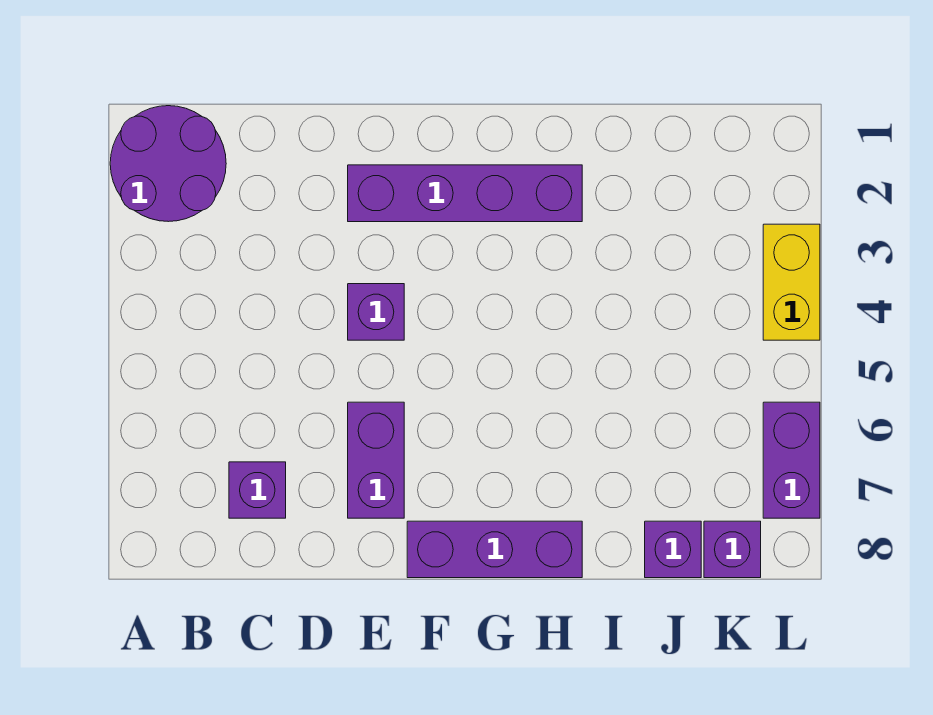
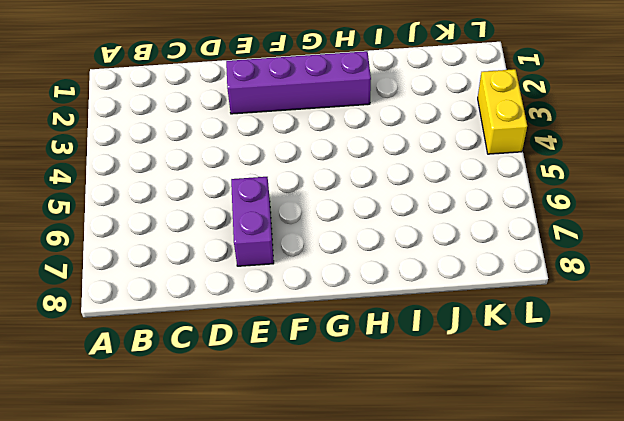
none -> purple 2x2 round brick [110,106,226,222]
none -> purple 1x1 brick [229,462,286,518]

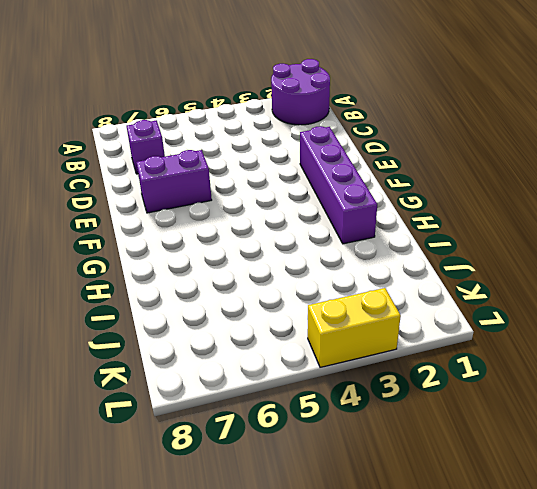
none -> purple 1x1 brick [348,284,404,340]
none -> purple 1x3 brick [407,521,582,578]

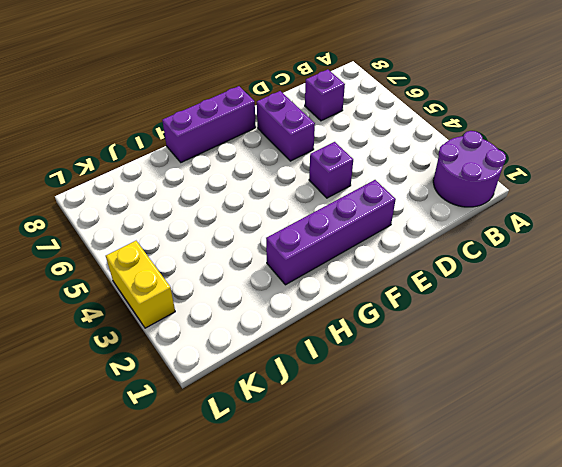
none -> purple 1x1 brick [645,521,701,578]
none -> purple 1x1 brick [704,521,761,578]

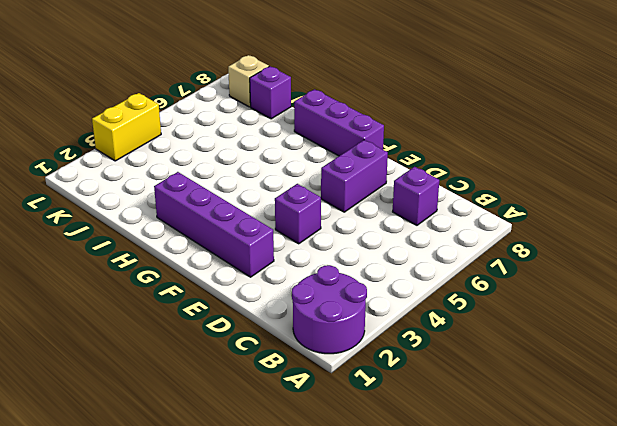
tan 1x1 brick [228,55,269,107] -> purple 1x1 brick [704,521,761,578]
none -> purple 1x2 brick [763,402,820,518]

